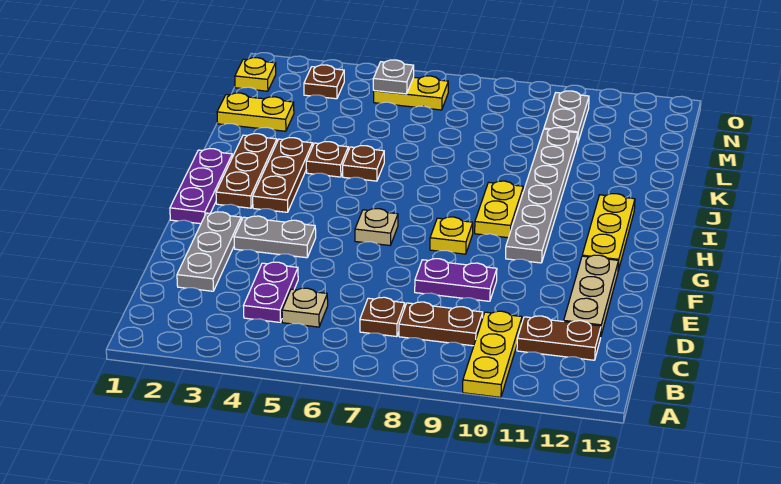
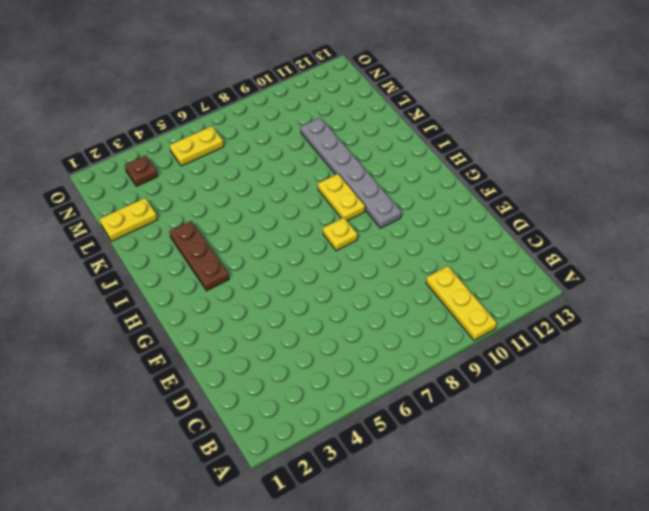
none -> purple 1x2 plate [244,262,298,322]
none -> tan 1x1 plate [282,288,328,327]
none -> brown 1x1 plate [360,297,405,337]

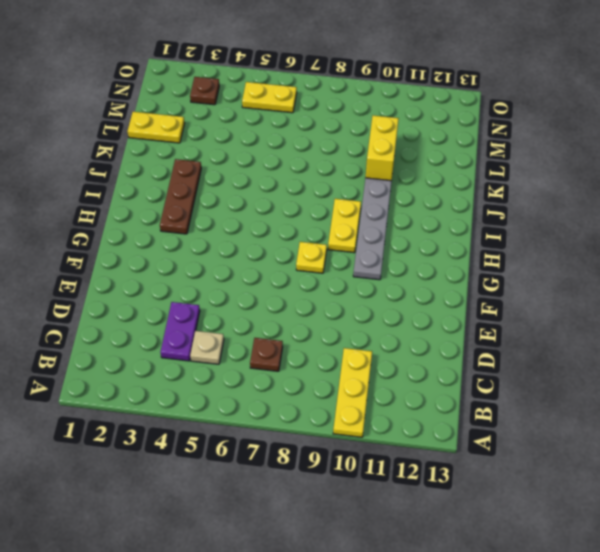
yellow 1x2 brick [366,115,399,181] -> none
none -> brown 1x2 plate [399,302,483,346]
none -> brown 1x2 plate [517,316,601,360]
none -> grey 1x3 plate [177,212,241,291]

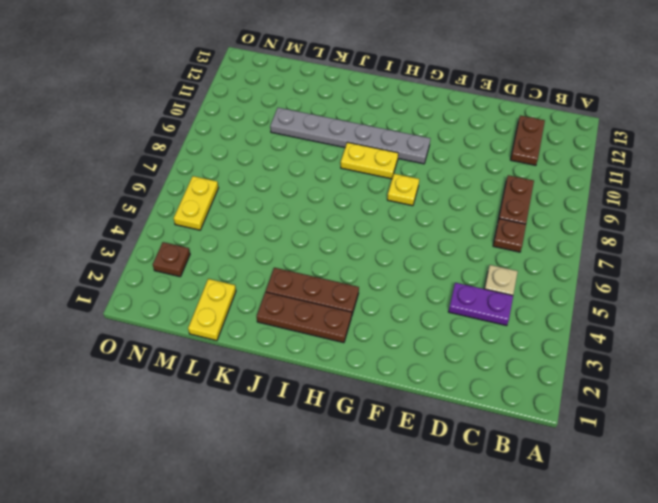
none -> yellow 1x3 plate [463,311,522,397]
none -> grey 1x3 plate [177,212,241,291]
none -> tan 1x3 plate [564,255,619,335]

